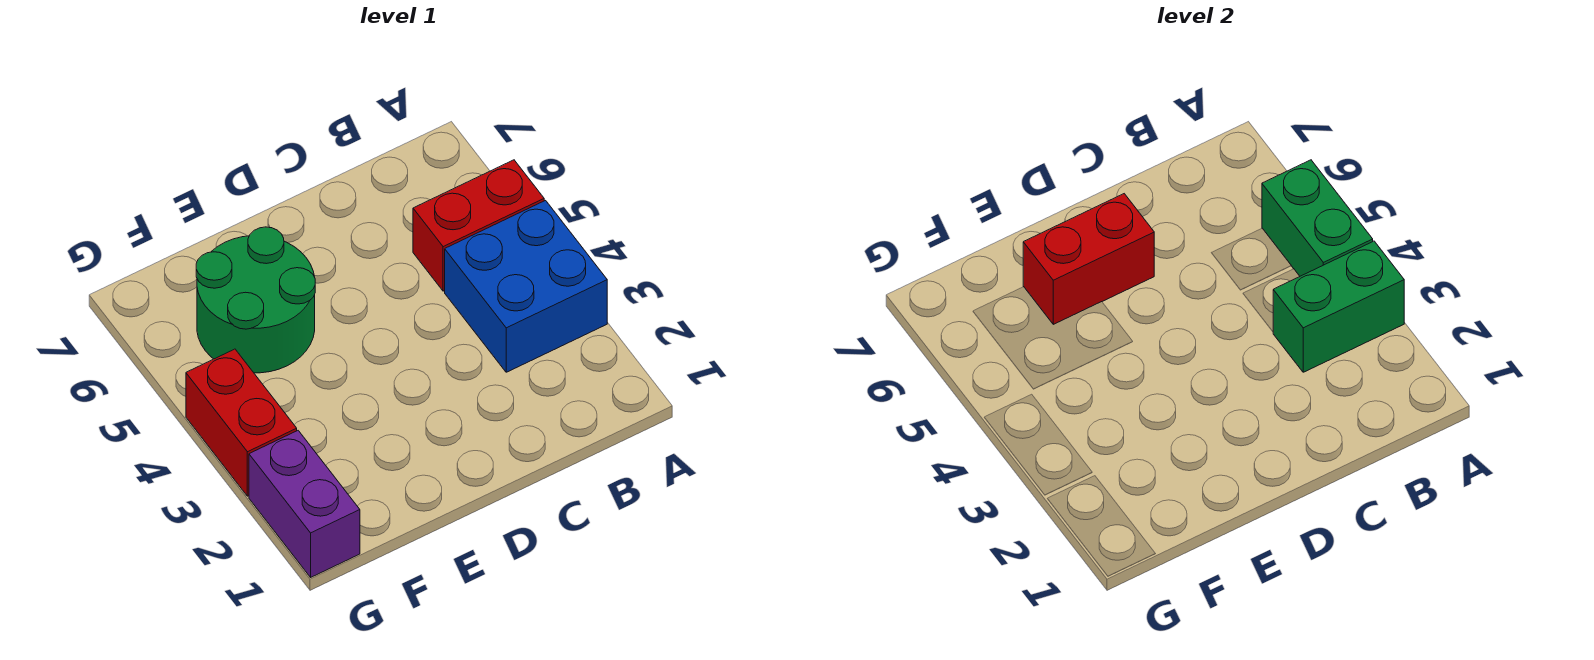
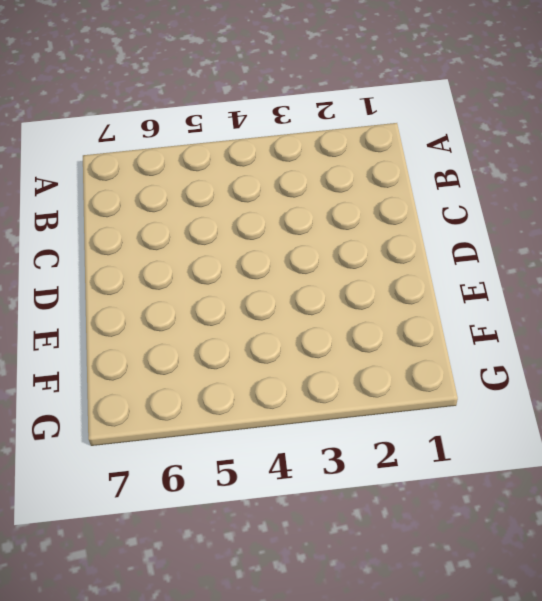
none -> blue 2x2 brick [445,201,607,372]
none -> red 1x2 brick [413,160,544,291]

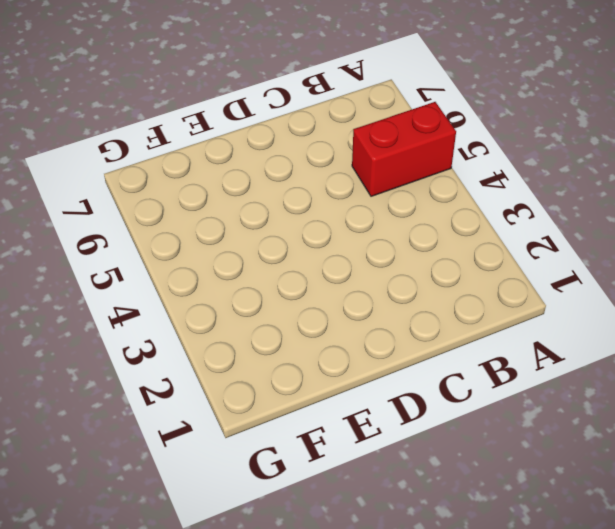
none -> blue 2x2 brick [445,201,607,372]
none -> green 2x2 round brick [196,227,315,373]

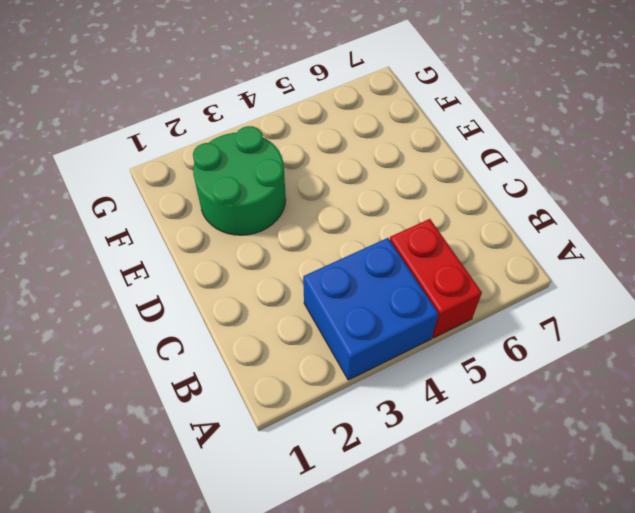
green 2x2 round brick [193,126,286,235] -> green 2x2 round brick moved to [196,227,315,373]
none -> purple 1x2 brick [249,431,360,577]
none -> red 1x2 brick [186,349,297,496]

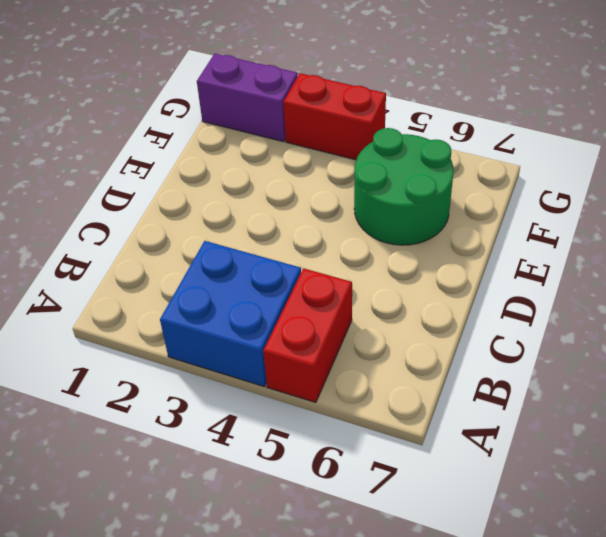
none -> green 1x2 brick [1273,241,1404,372]
none -> green 1x2 brick [1262,160,1373,276]

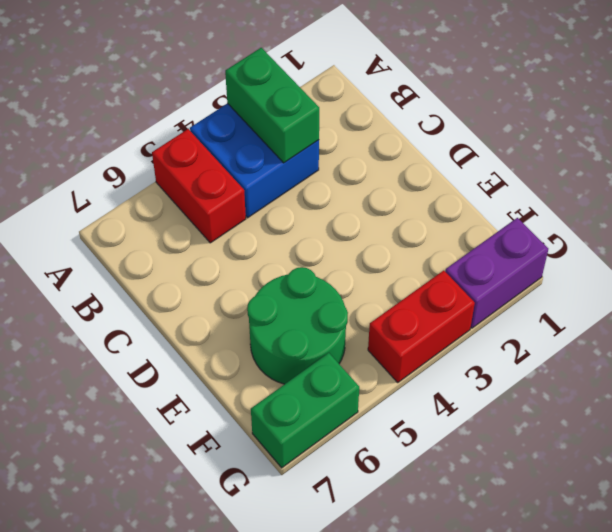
green 1x2 brick [251,353,359,468] -> green 1x2 brick moved to [1262,160,1373,276]
none -> red 1x2 brick [1023,194,1154,324]

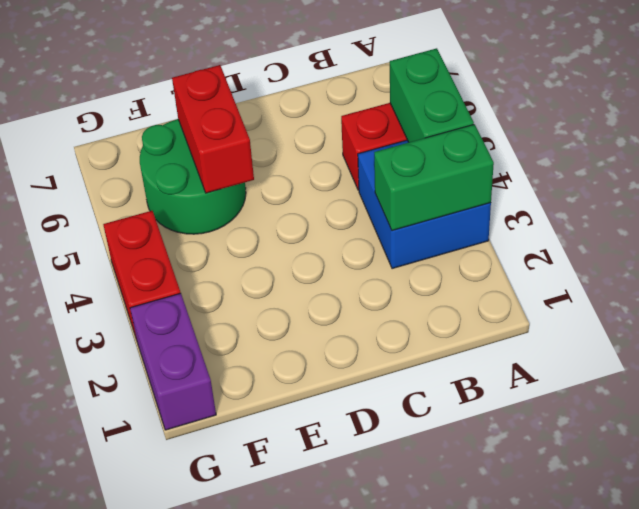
red 1x2 brick [172,65,254,193] -> red 1x2 brick turned to [1023,194,1154,324]

